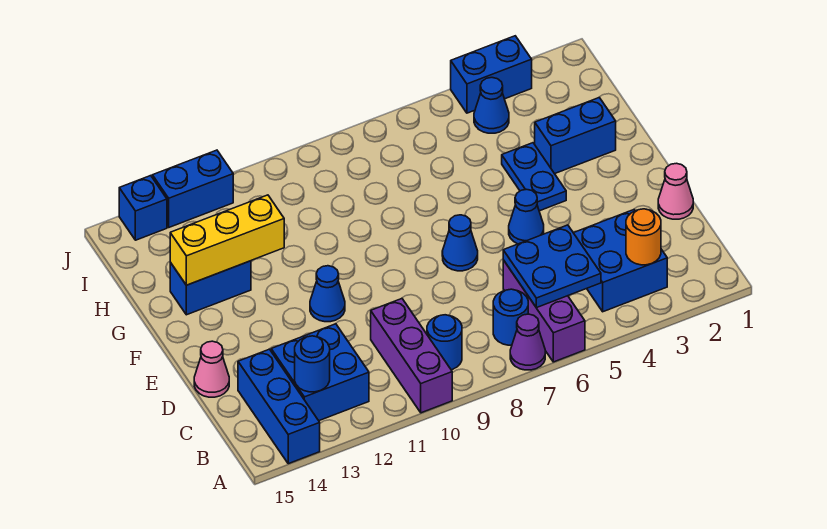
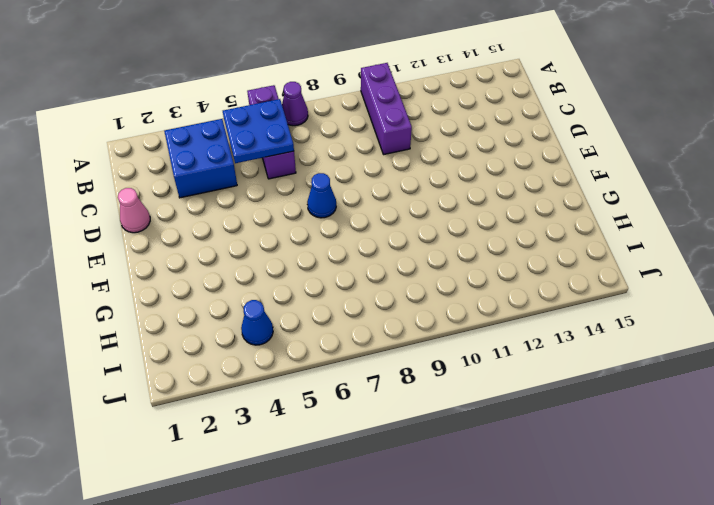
none -> blue 1x3 brick [238,349,320,464]
none -> blue 1x1 round brick [493,289,528,345]
none -> blue 1x1 round brick [427,315,462,370]

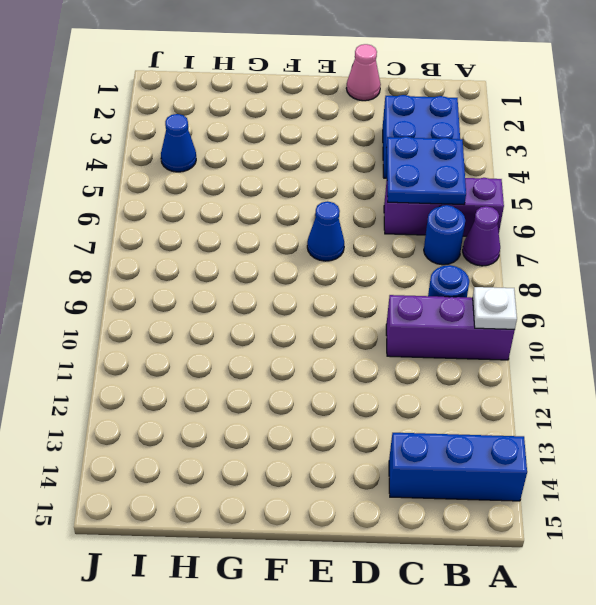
white 1x1 plate [473,287,517,330] -> none
none -> blue 2x2 brick [271,324,369,421]
none -> pink 1x1 cone [194,341,229,397]
none -> blue 1x1 cone [509,189,544,244]

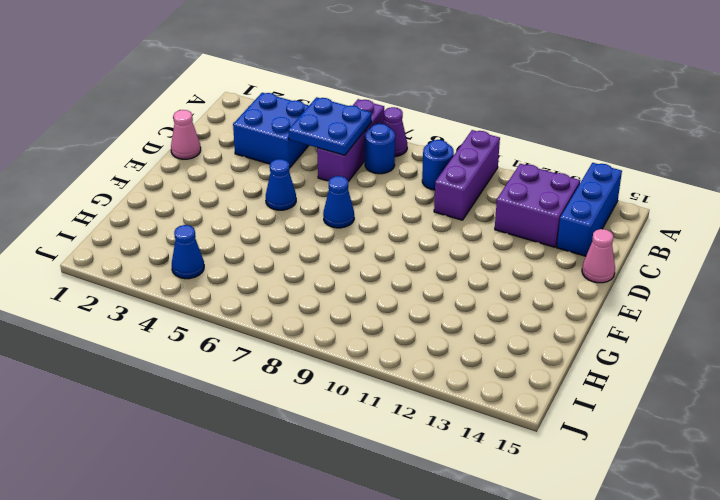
purple 2x2 brick [495,164,580,247] -> blue 2x2 brick [271,324,369,421]
none -> blue 1x1 cone [310,266,345,322]
none -> blue 1x2 plate [502,143,566,211]
none -> blue 1x2 brick [535,98,616,174]

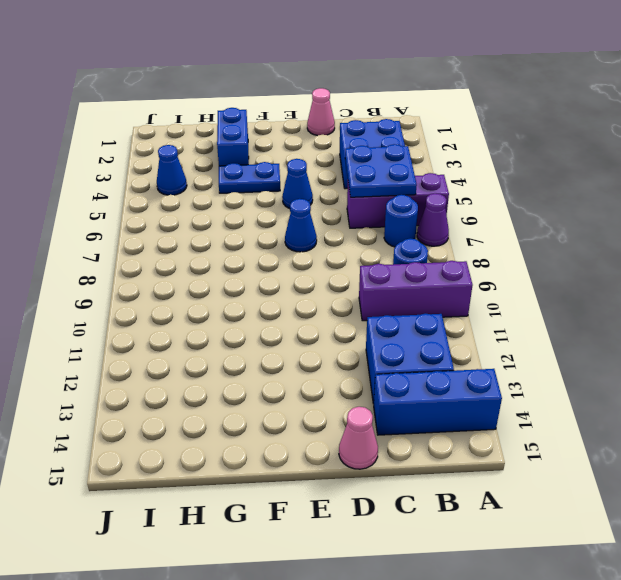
none -> blue 1x1 cone [310,266,345,322]
none -> blue 1x2 brick [170,261,251,315]
none -> blue 1x2 brick [451,36,532,113]

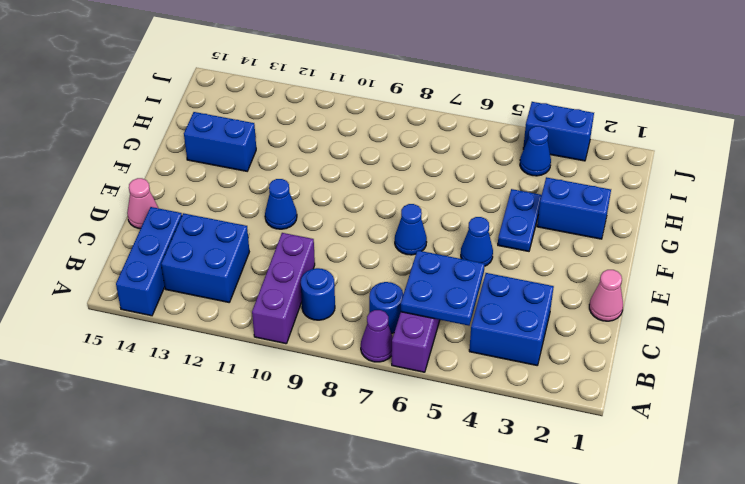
none -> blue 1x2 brick [152,150,233,227]
none -> blue 1x1 brick [119,176,167,240]
none -> orange 1x1 round brick [626,209,661,265]

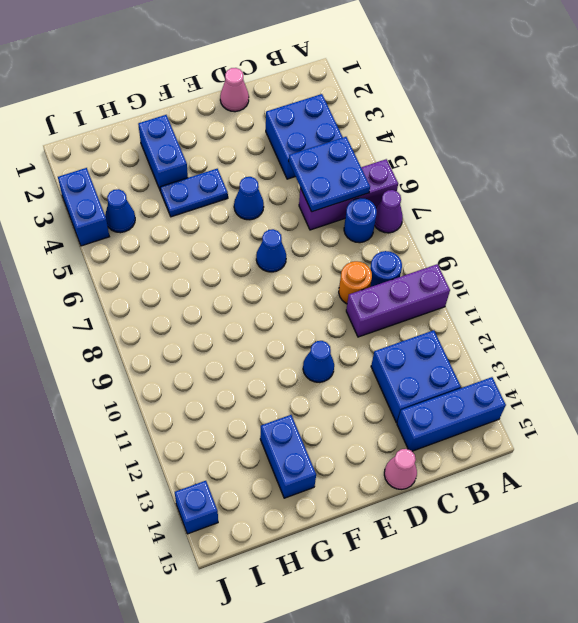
orange 1x1 round brick [339,261,372,304] -> orange 1x1 round brick moved to [626,209,661,265]
none -> blue 1x2 brick [152,150,233,227]
none -> blue 1x1 round brick [295,336,330,392]
none -> yellow 1x3 brick [170,195,284,285]

